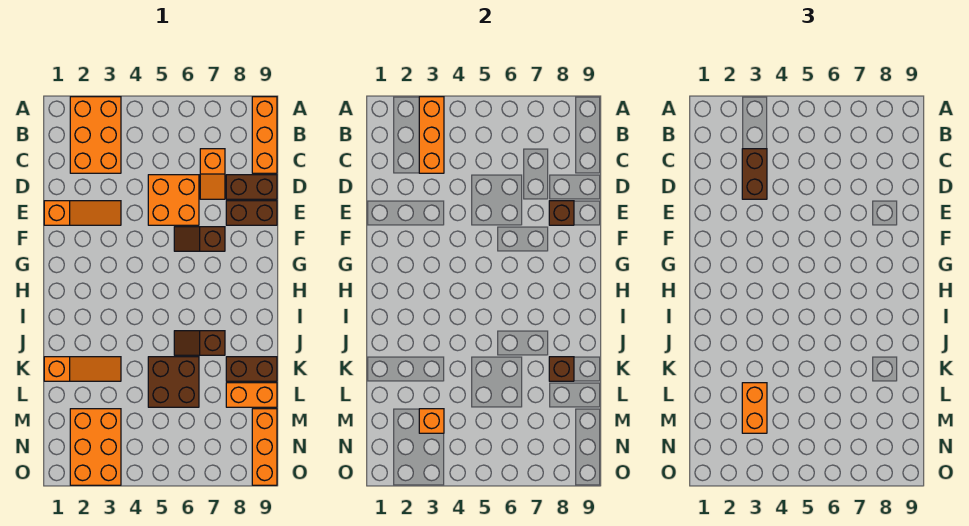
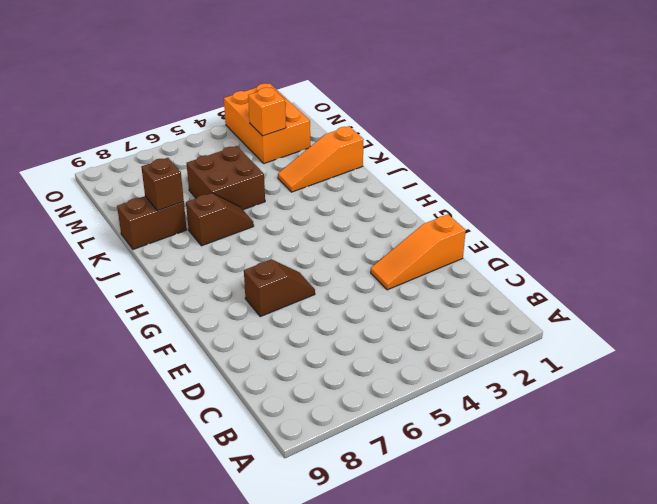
none -> orange 2x3 brick [70,97,121,173]
none -> orange 1x3 brick [252,97,277,173]
none -> orange 1x2 slope [200,149,225,199]

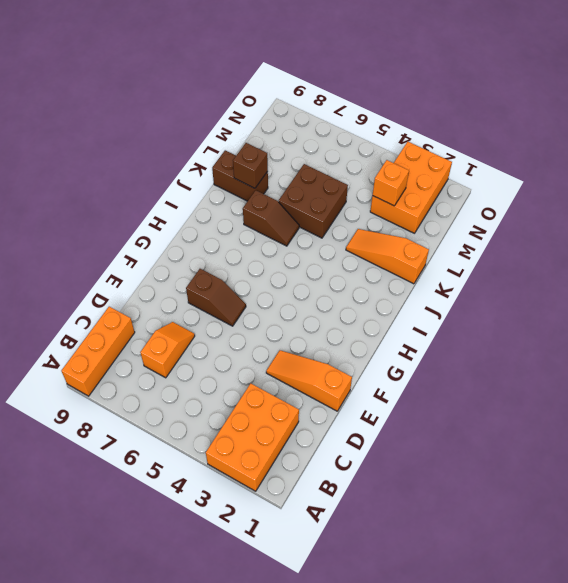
none -> orange 2x2 brick [148,175,199,225]
none -> brown 1x2 brick [226,175,277,199]
none -> brown 1x2 brick [226,201,277,225]

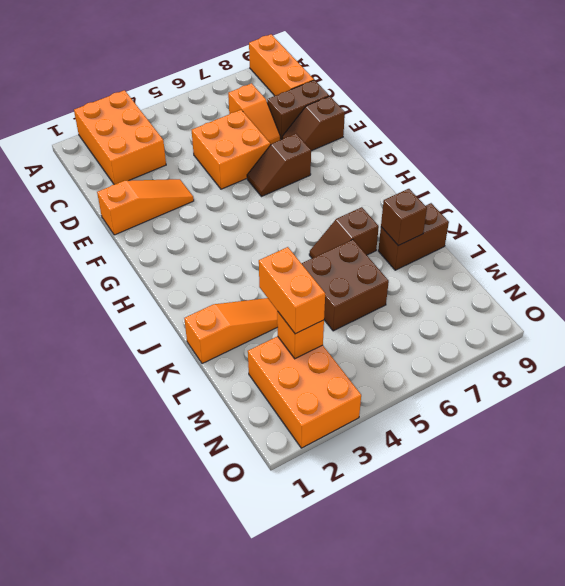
brown 1x2 slope [282,96,345,151] -> brown 1x2 brick [226,201,277,225]
none -> orange 1x2 brick [226,383,277,407]
none -> orange 1x3 brick [252,409,277,485]
none -> orange 1x3 brick [419,97,444,173]

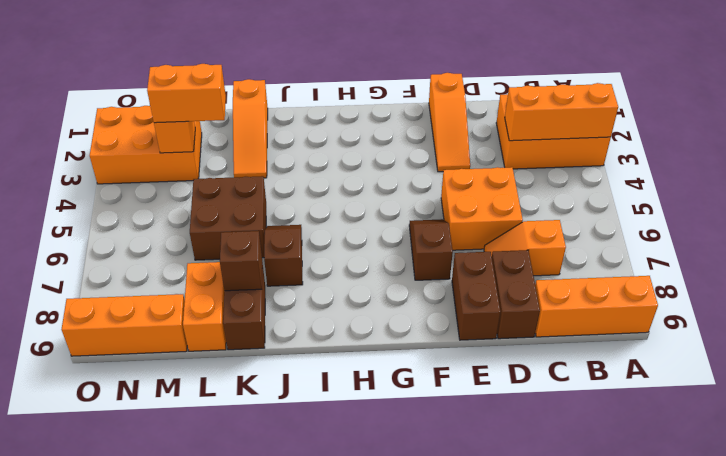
none -> brown 1x1 brick [549,201,574,225]
none -> brown 1x2 brick [742,149,767,199]

